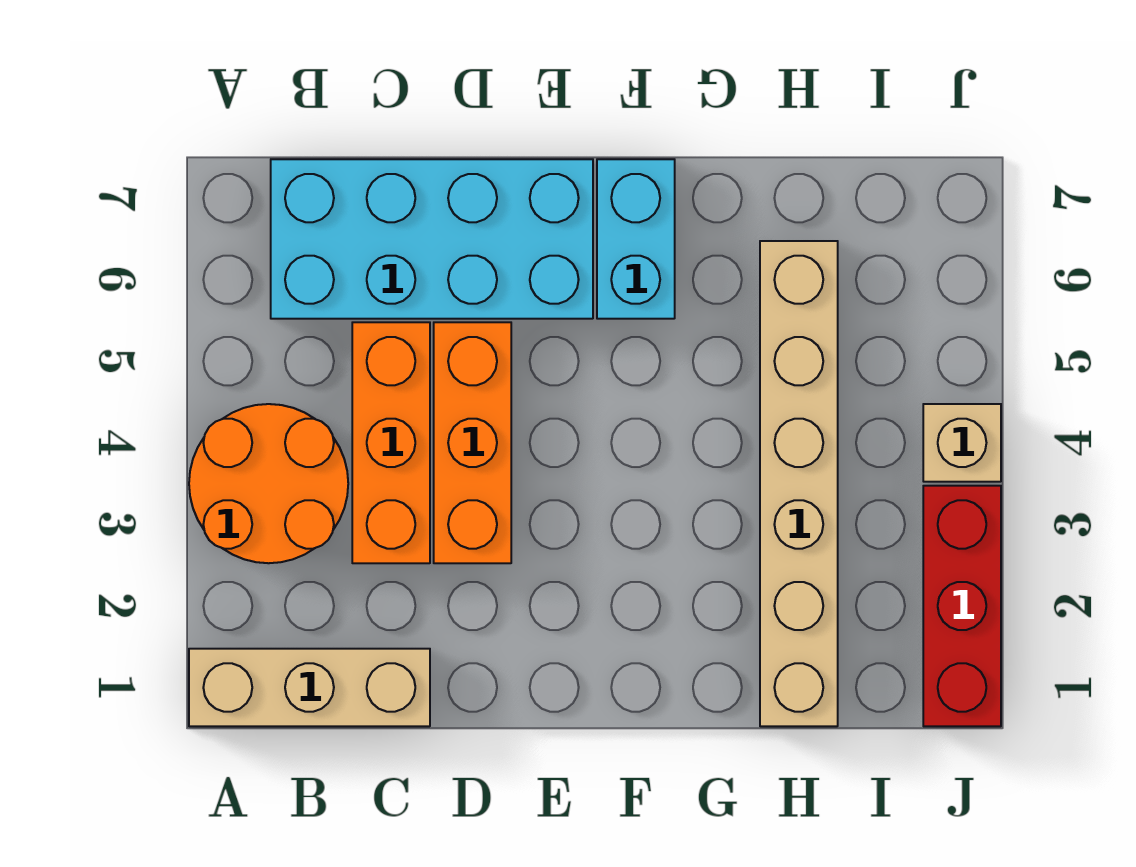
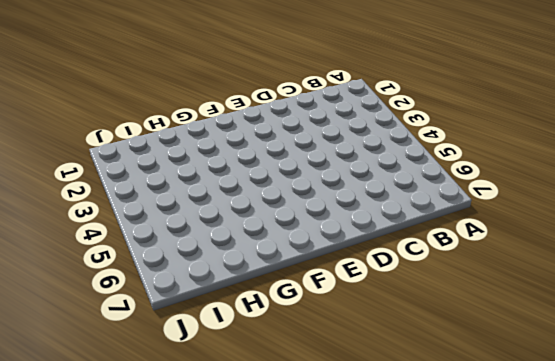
none -> tan 1x3 brick [189,649,430,726]
none -> orange 2x2 round brick [189,404,348,563]

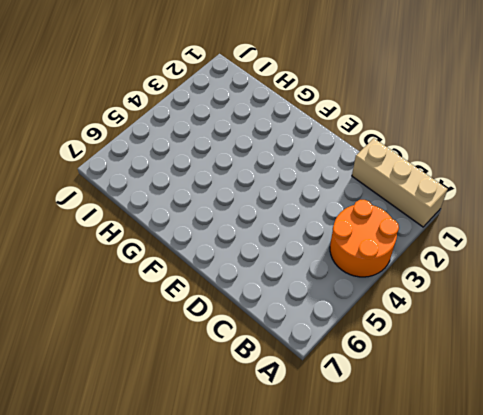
none -> cyan 2x4 brick [271,159,593,319]
none -> orange 1x3 brick [352,322,430,563]

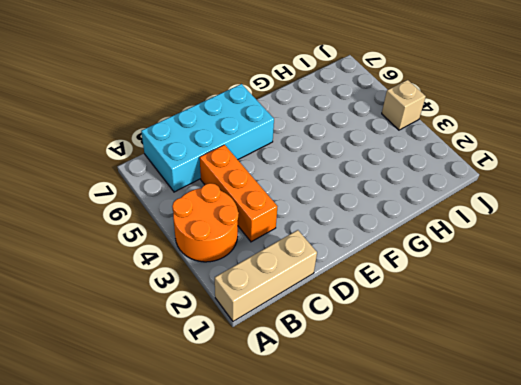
none -> orange 1x3 brick [434,322,511,563]
none -> cyan 1x2 brick [597,159,675,319]

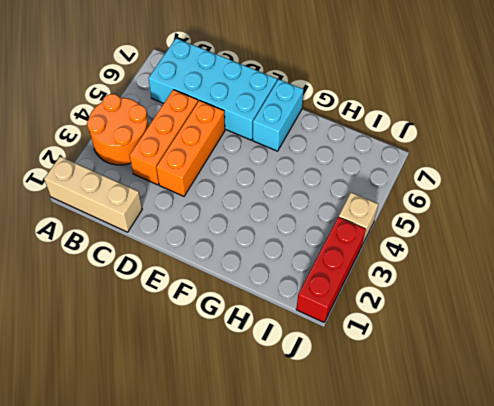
none -> tan 1x6 brick [760,241,838,726]

